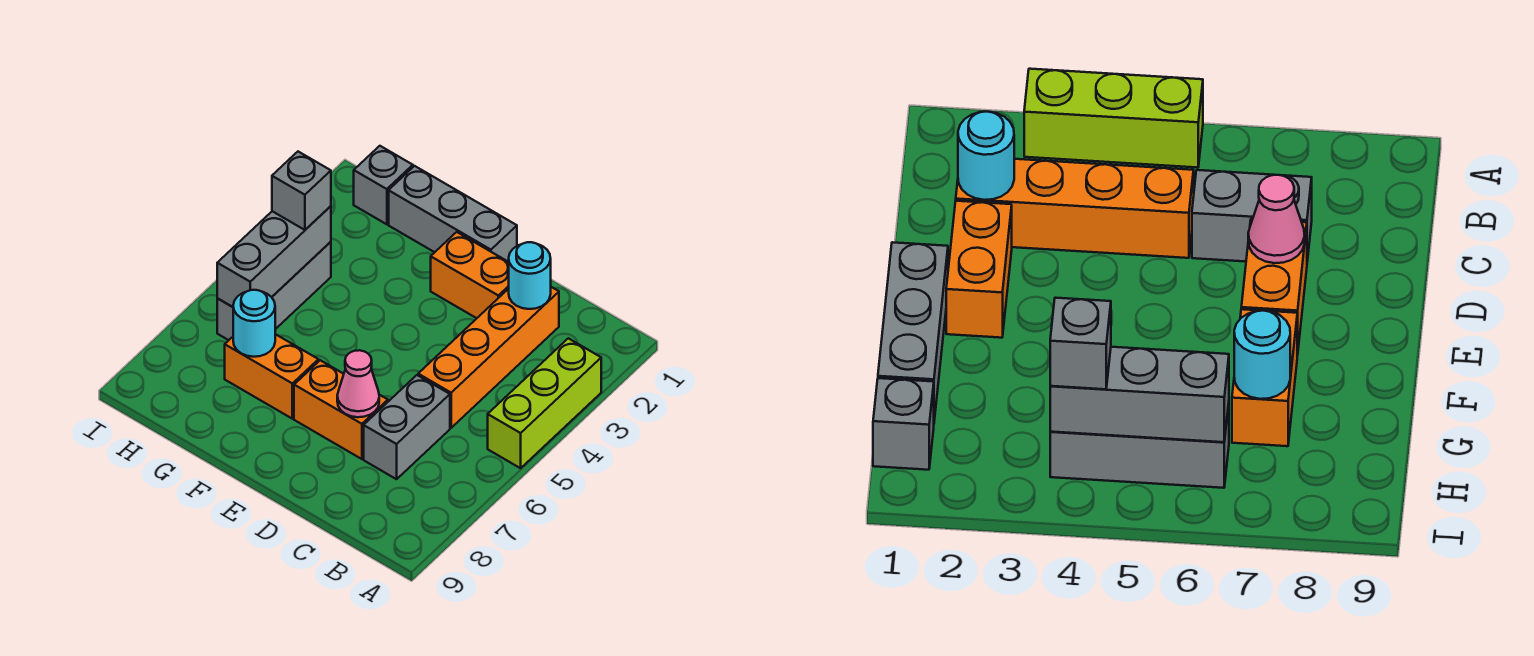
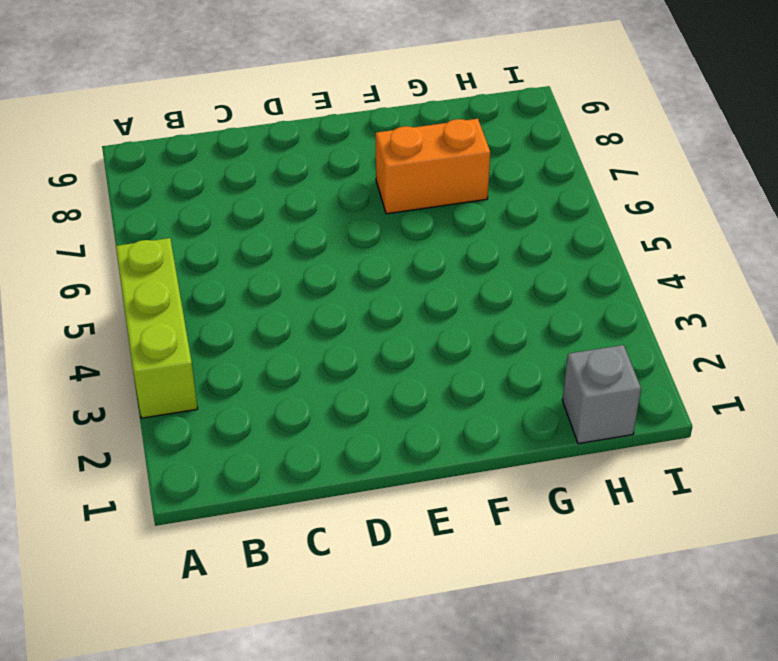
none -> orange 1x4 brick [418,287,559,428]
none -> grey 1x2 brick [364,375,450,479]
none -> orange 1x2 brick [431,232,509,318]

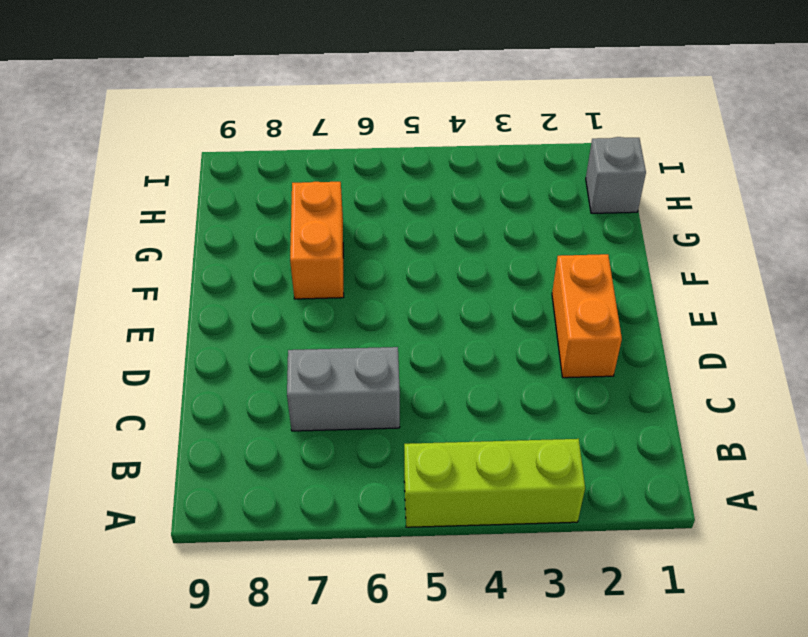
none -> orange 1x4 brick [418,287,559,428]
none -> orange 1x2 brick [294,360,388,459]
none -> grey 1x3 brick [389,166,517,262]

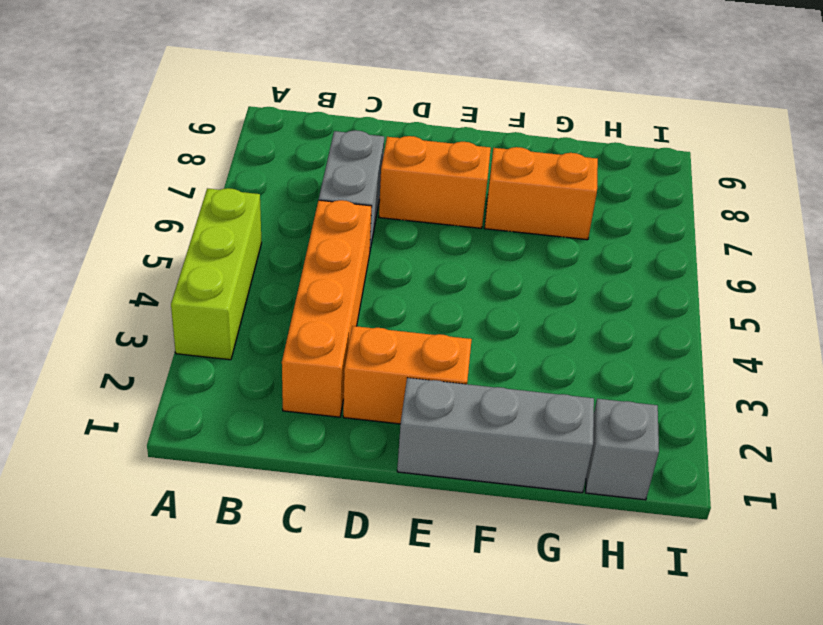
none -> grey 1x3 brick [217,242,331,340]
none -> cyan 1x1 round brick [509,242,551,309]
none -> pink 1x1 cone [337,350,379,417]

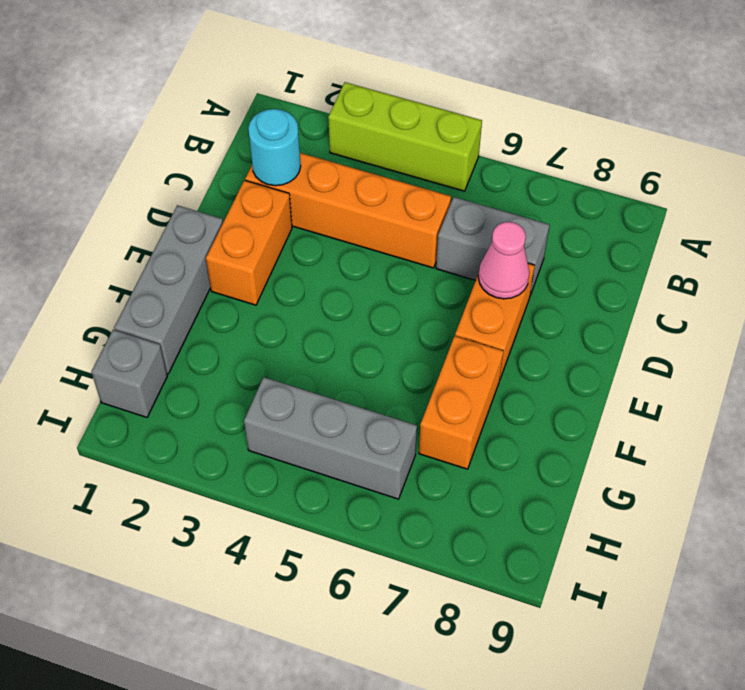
none -> cyan 1x1 round brick [233,290,275,357]
none -> grey 1x3 brick [217,206,331,307]
none -> grey 1x1 brick [272,152,331,230]

